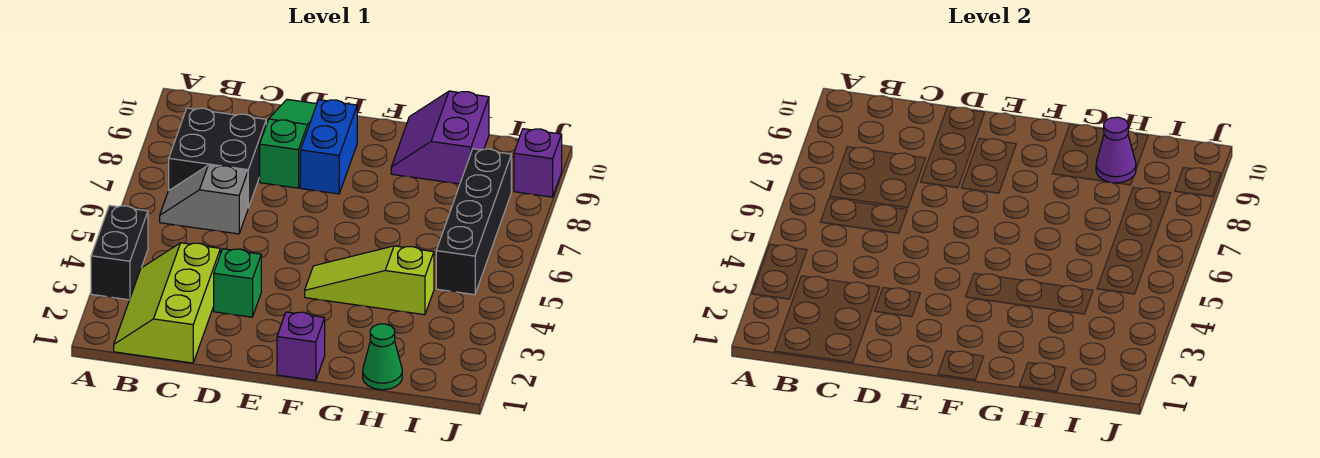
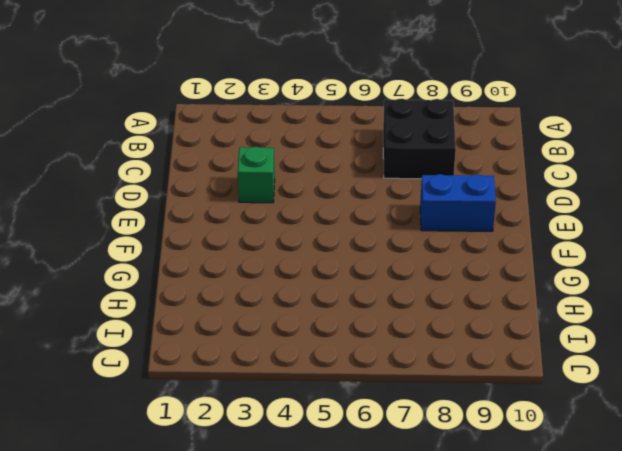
none -> black 1x2 brick [91,206,148,300]
none -> lime 2x3 slope [114,243,220,363]
none -> grey 1x2 slope [160,165,248,234]

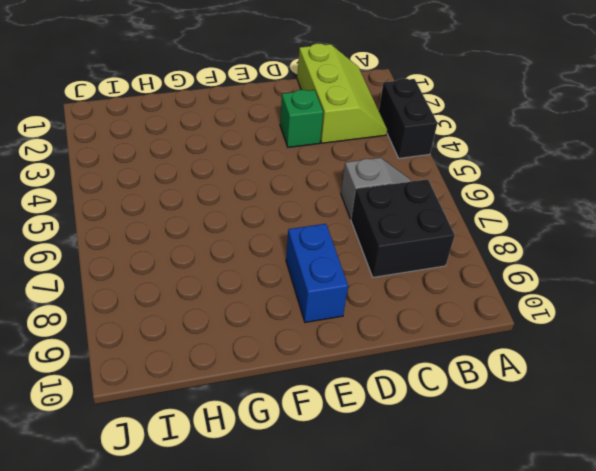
none -> green 1x3 slope [260,99,317,188]
none -> purple 1x1 brick [277,312,325,381]
none -> lime 1x3 slope [305,246,434,315]

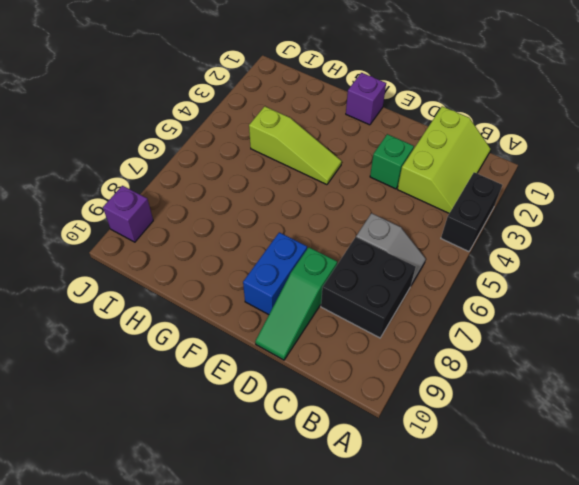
none -> purple 2x2 slope [391,91,489,184]
none -> green 1x1 cone [363,324,402,390]
none -> black 1x4 brick [436,149,511,295]

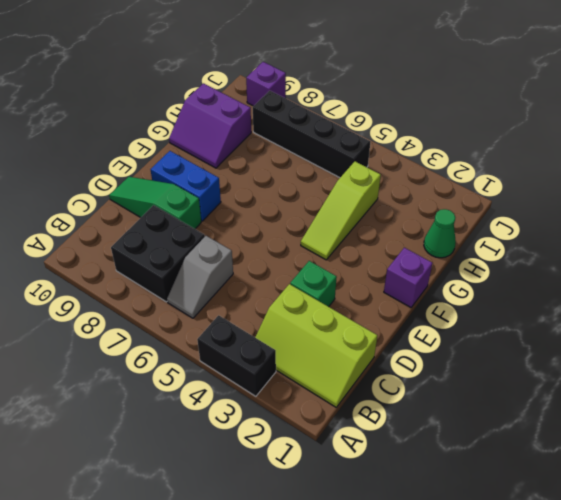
none -> purple 1x1 cone [1096,117,1136,183]

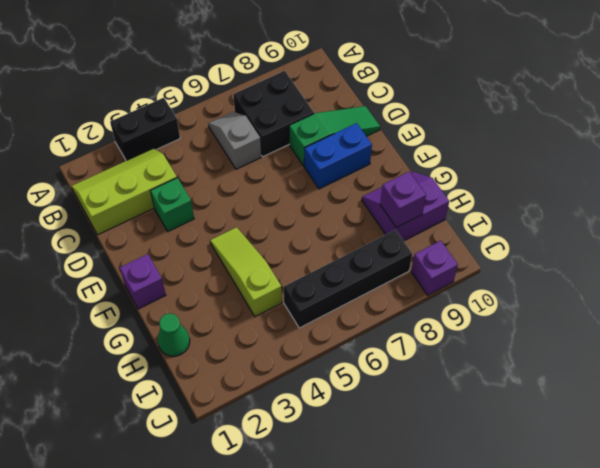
purple 1x1 brick [380,172,426,228] -> purple 1x1 cone [1096,117,1136,183]

